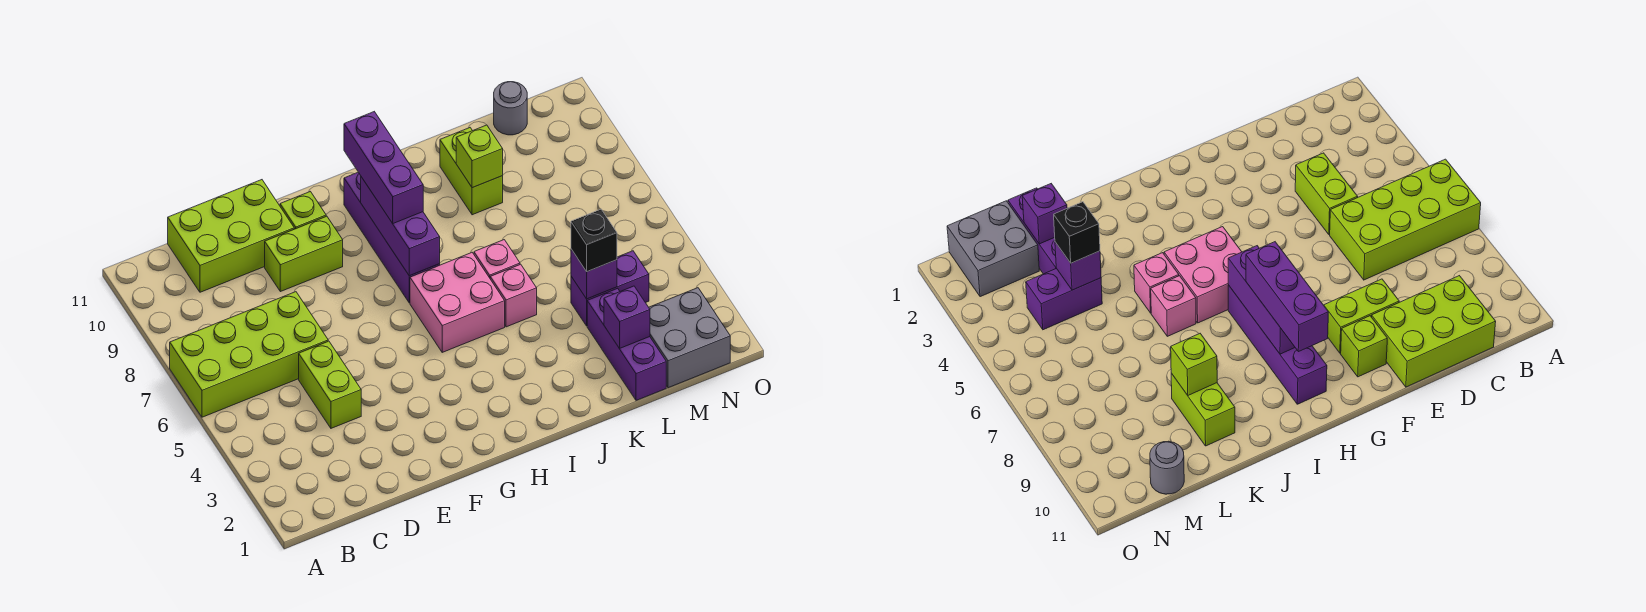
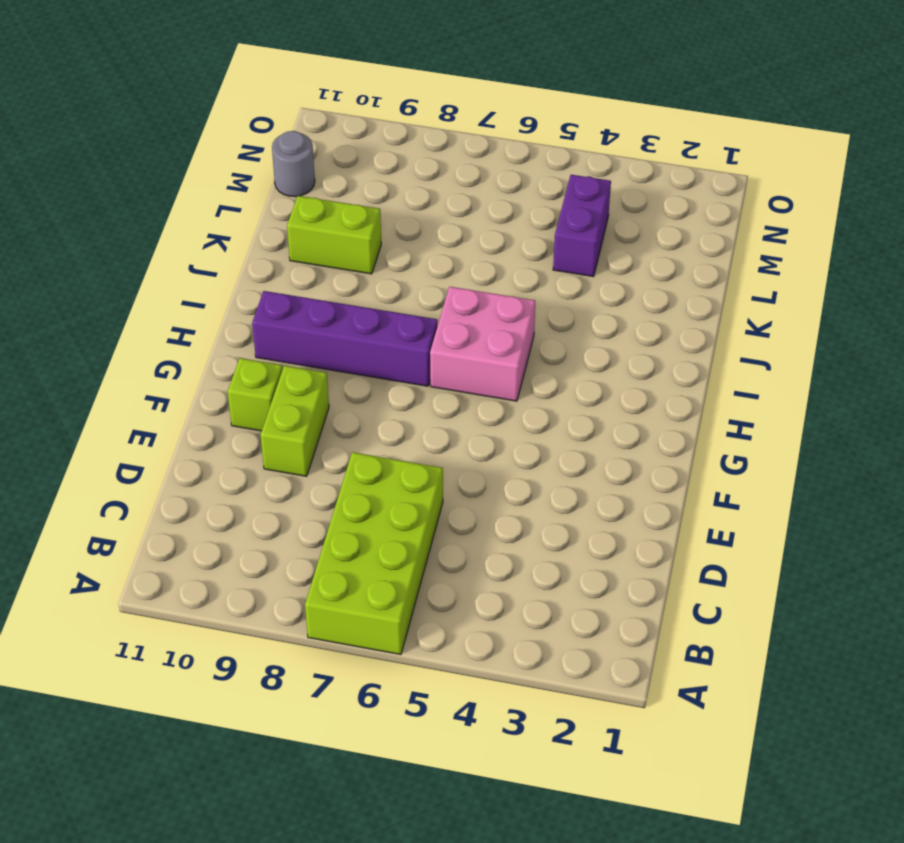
none -> lime 2x3 brick [168,180,294,292]
none -> lime 1x2 brick [299,341,361,428]
none -> pink 1x1 brick [490,264,537,327]

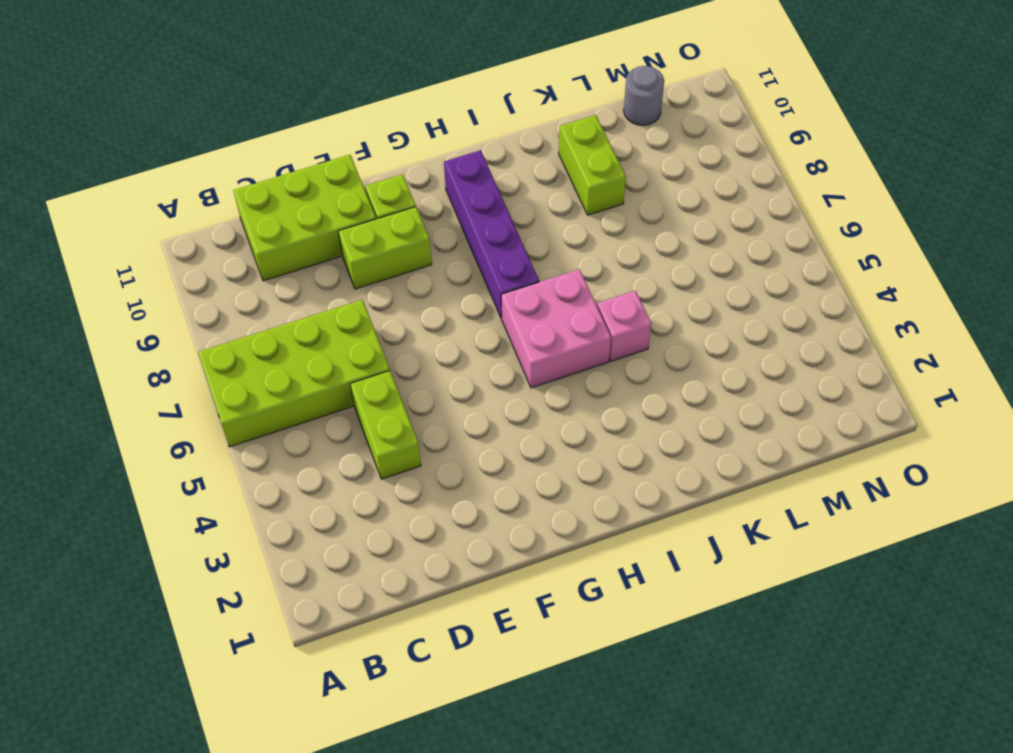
none -> pink 1x1 brick [474,240,520,278]
none -> purple 1x3 brick [587,288,666,400]
none -> purple 1x2 brick [571,251,649,326]

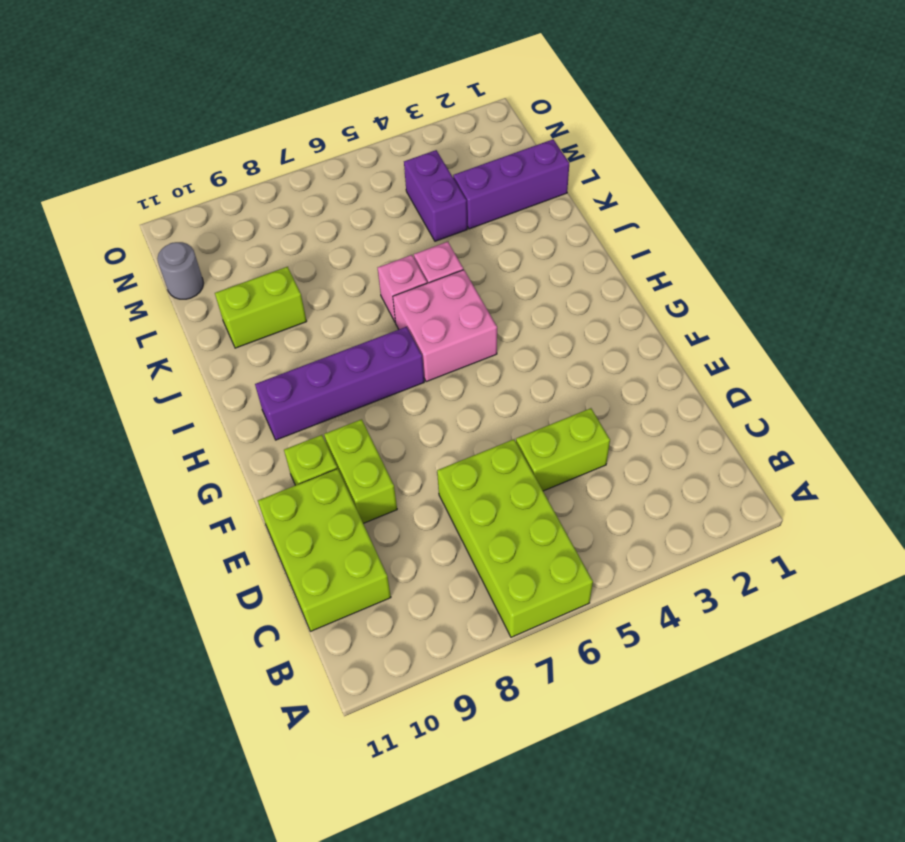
none -> grey 2x2 brick [649,288,730,388]
none -> purple 1x3 brick [361,177,440,276]
none -> lime 1x1 brick [456,125,503,188]

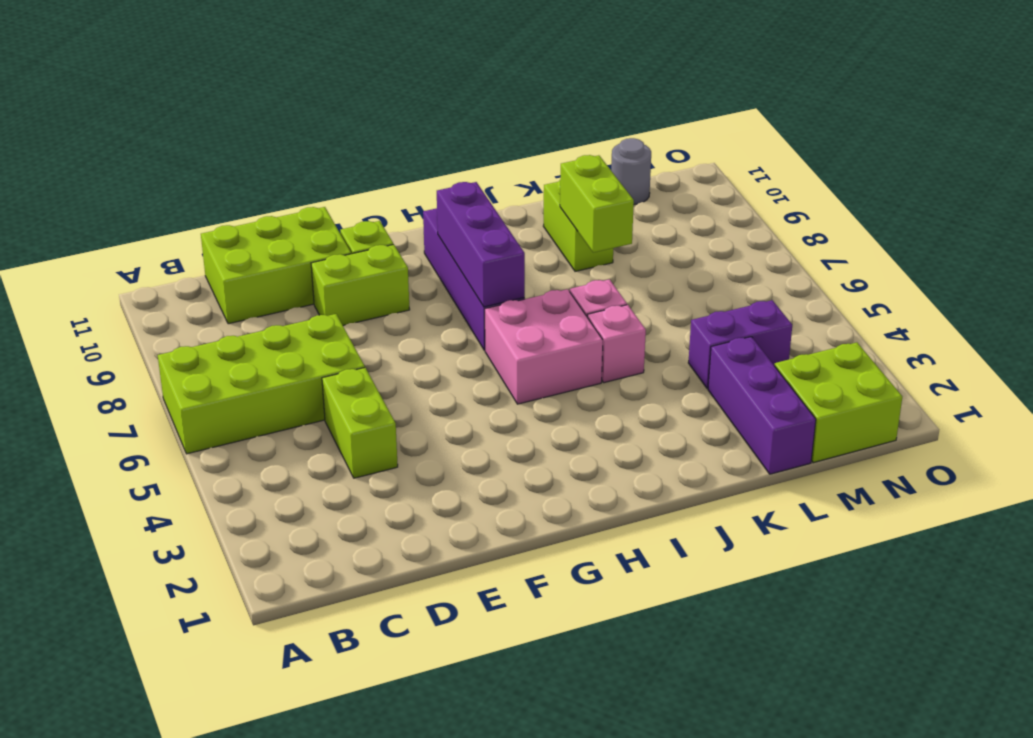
lime 1x2 brick [560,155,634,253] -> lime 1x1 brick [456,125,503,188]
lime 2x2 brick [775,342,902,463] -> grey 2x2 brick [649,288,730,388]
none -> purple 1x1 brick [604,286,650,348]
none -> purple 1x1 brick [571,249,617,299]
none -> purple 1x3 brick [344,112,423,223]

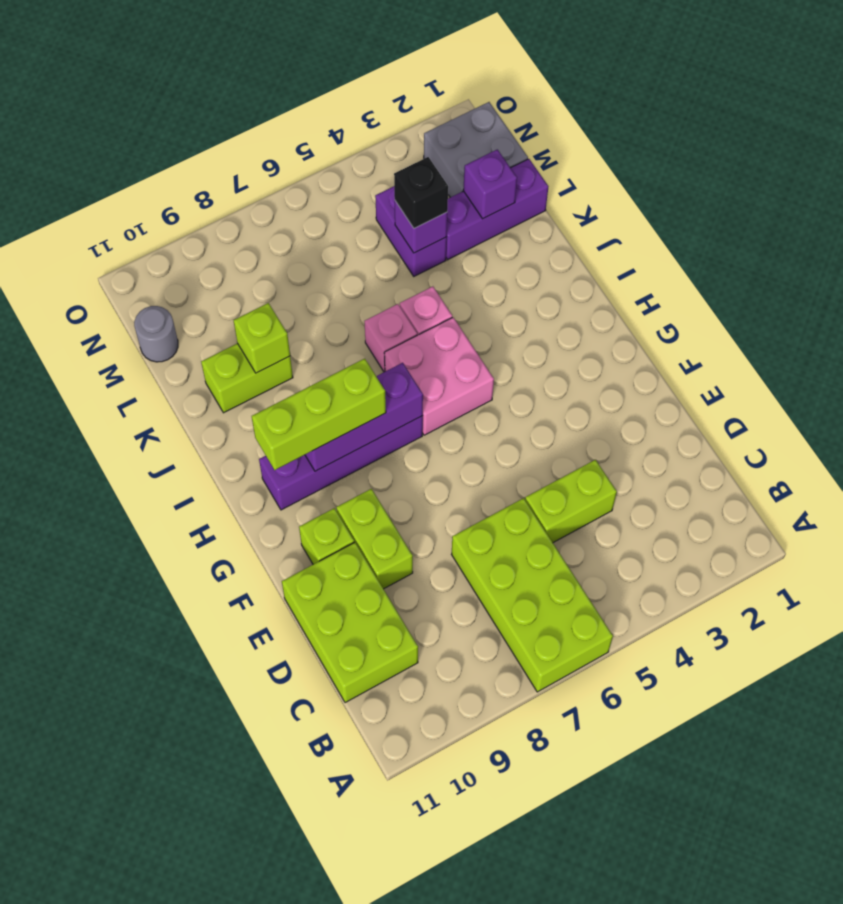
lime 1x3 brick [252,359,386,470] -> purple 1x3 brick [344,112,423,223]

